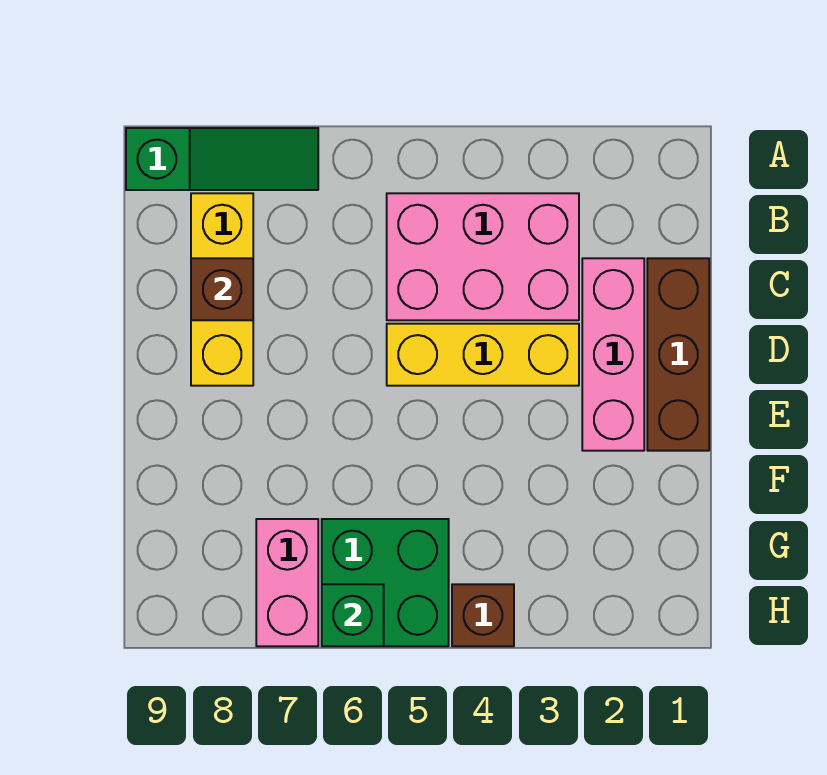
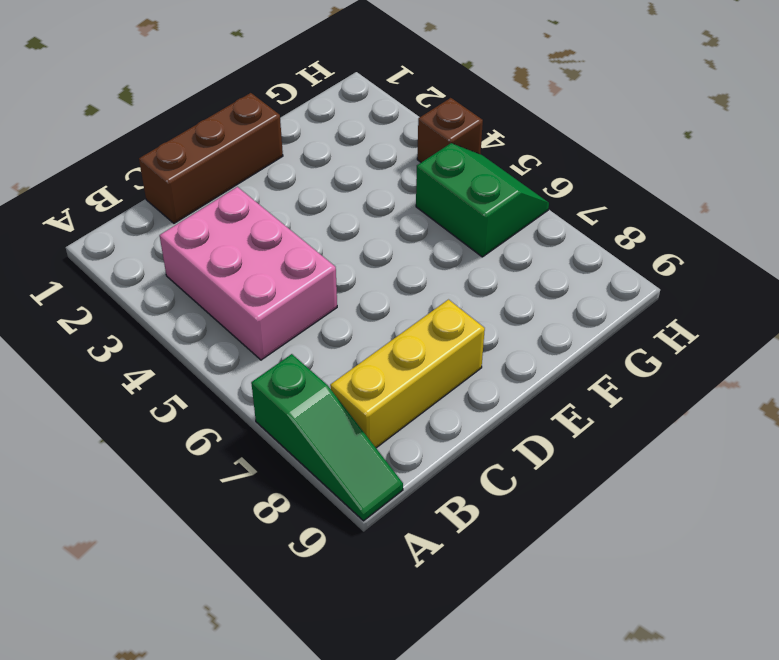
green 1x3 slope [251,354,403,521] -> green 1x3 slope turned to [126,128,318,190]
green 2x2 slope [416,143,549,257] -> green 2x2 brick [322,519,449,646]
none -> pink 1x3 brick [582,258,644,451]
none -> yellow 1x3 brick [387,324,579,386]

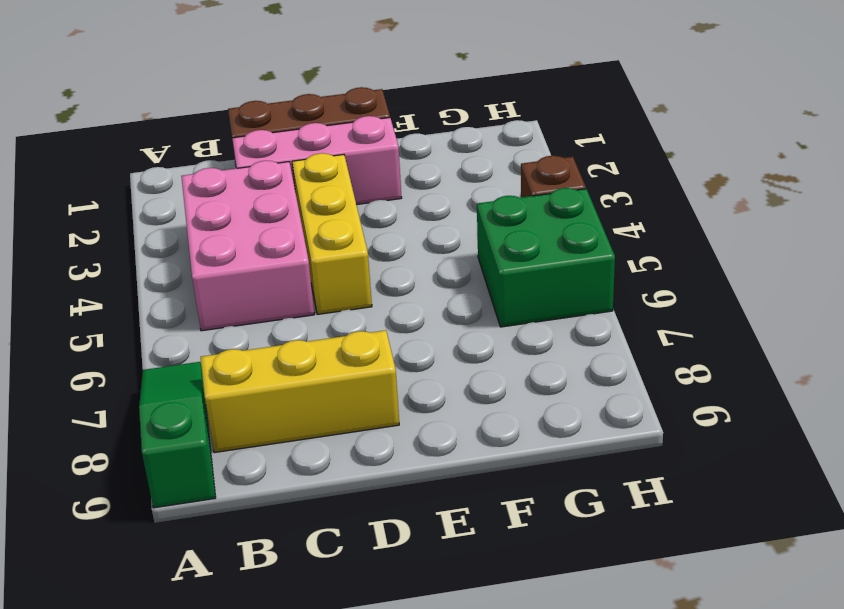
none -> pink 1x2 brick [256,519,318,646]
none -> brown 1x1 brick [191,258,253,320]

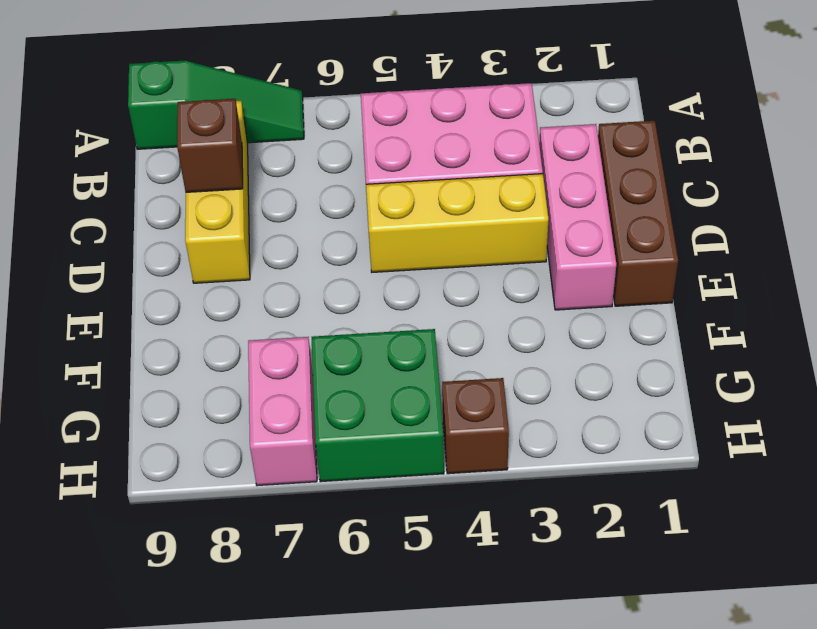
none -> green 1x1 brick [322,584,384,646]

